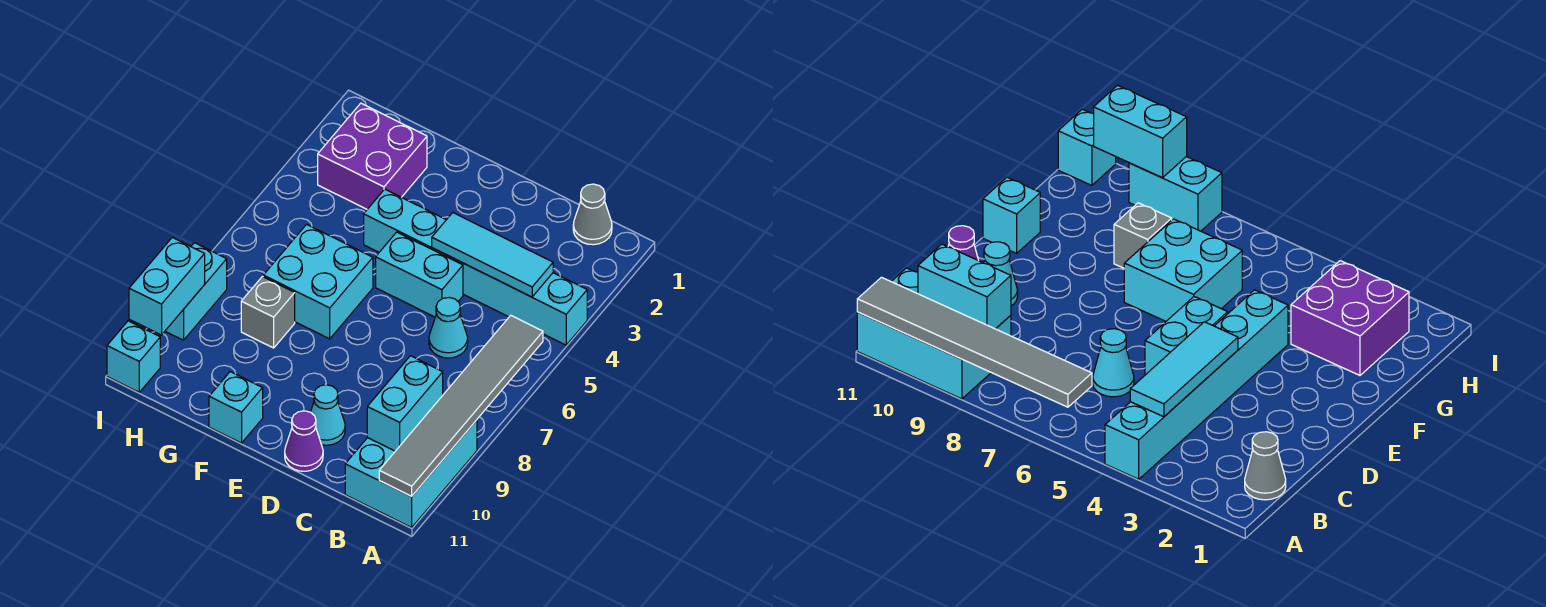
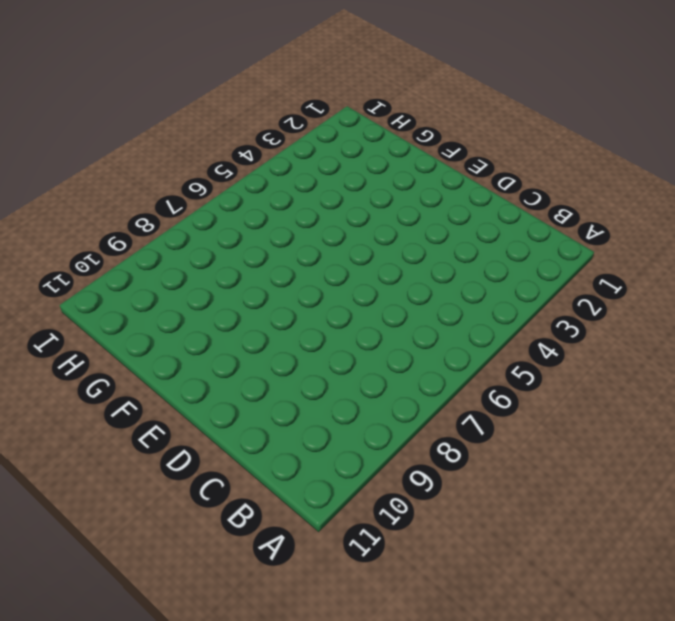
none -> cyan 1x6 brick [364,189,587,345]
none -> cyan 2x3 brick [345,420,477,528]
none -> grey 1x1 cone [573,184,612,245]

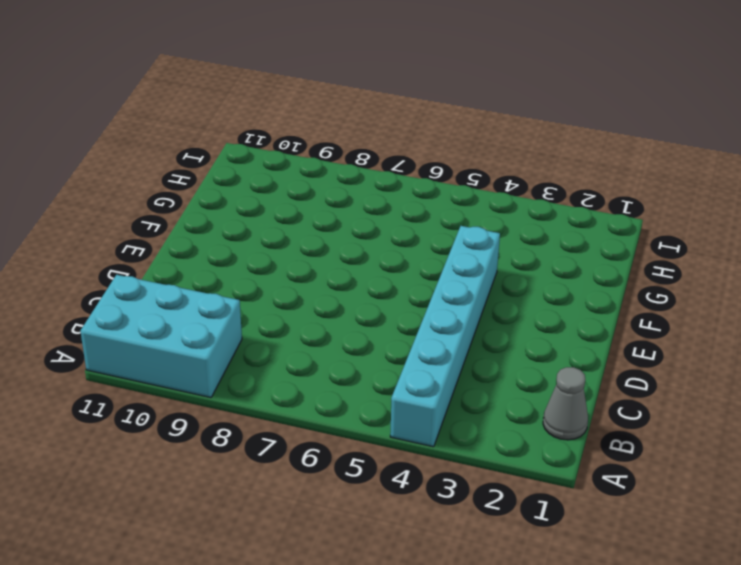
none -> cyan 1x1 cone [429,298,468,358]
none -> cyan 1x2 brick [376,232,463,317]
none -> cyan 1x1 cone [311,385,345,445]

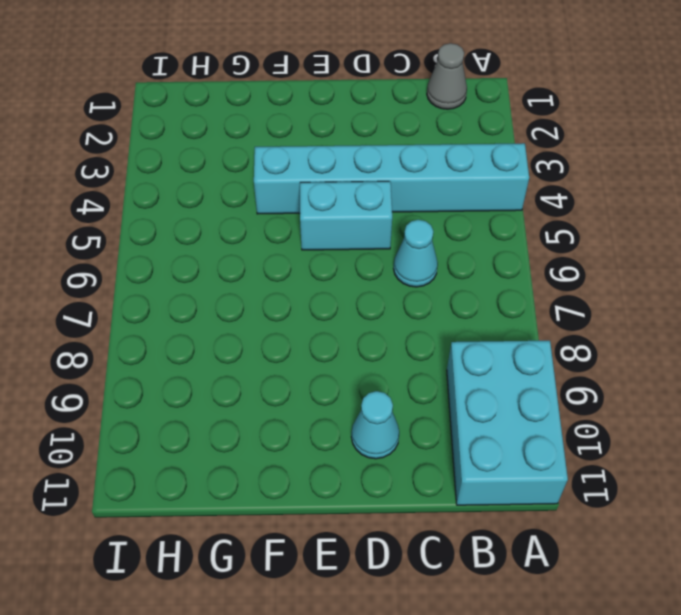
none -> purple 1x1 cone [285,411,323,471]
none -> cyan 2x2 brick [263,224,373,339]
none -> cyan 1x1 brick [209,372,263,443]

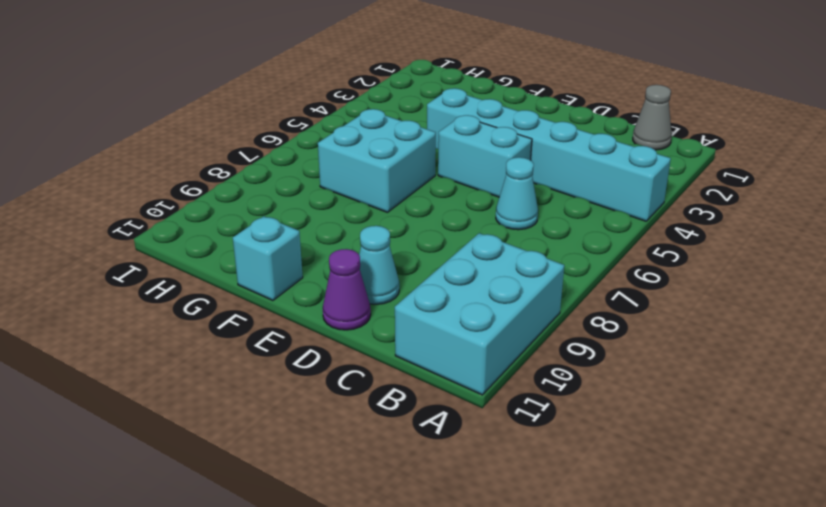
none -> purple 2x2 brick [318,103,427,209]
none -> grey 1x1 brick [241,277,295,348]
none -> cyan 1x2 brick [165,243,227,340]

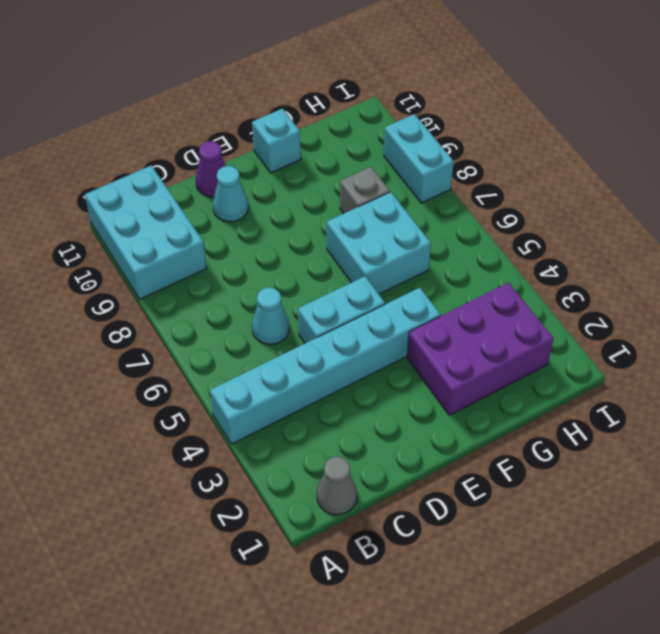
purple 2x3 brick [407,283,554,415] -> purple 2x2 brick [318,103,427,209]
none -> cyan 1x1 brick [107,321,160,392]
none -> grey 1x6 tile [379,315,543,496]
none -> cyan 1x3 tile [432,213,553,297]

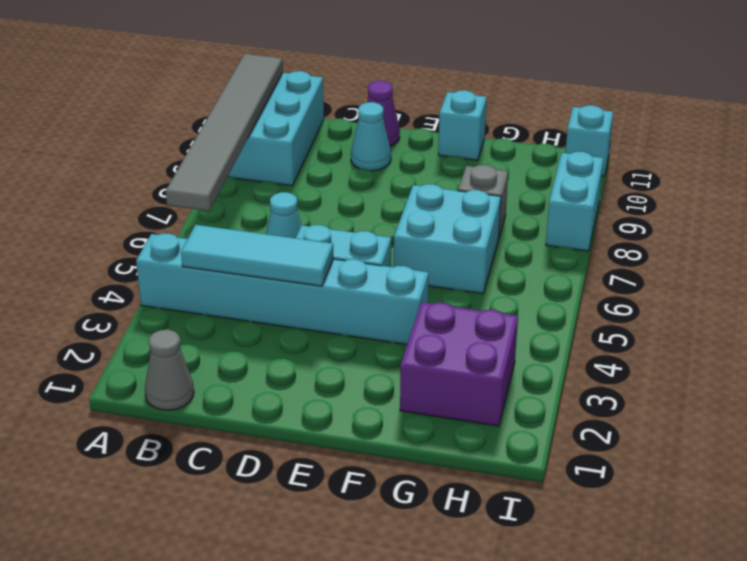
none -> cyan 1x2 brick [367,356,443,451]
none -> cyan 1x2 brick [129,237,205,335]

